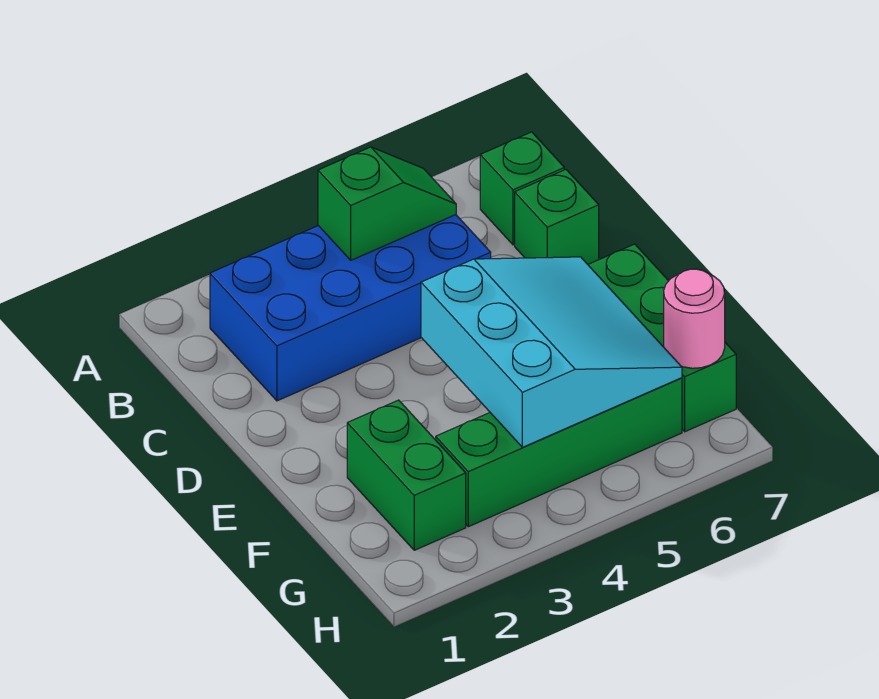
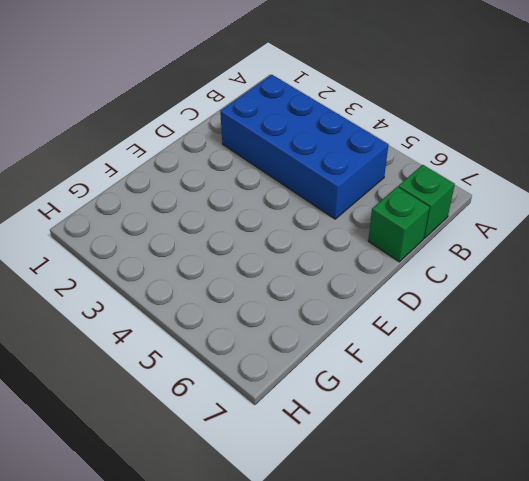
none -> green 1x3 brick [588,244,736,432]
none -> green 1x2 brick [347,400,466,550]

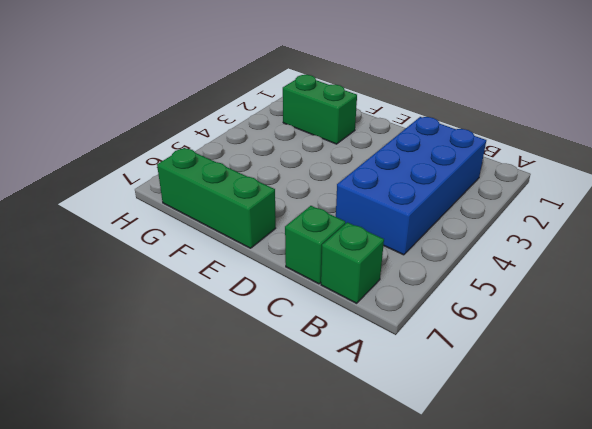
none -> green 1x4 brick [436,378,682,527]
none -> green 1x2 slope [318,147,456,260]

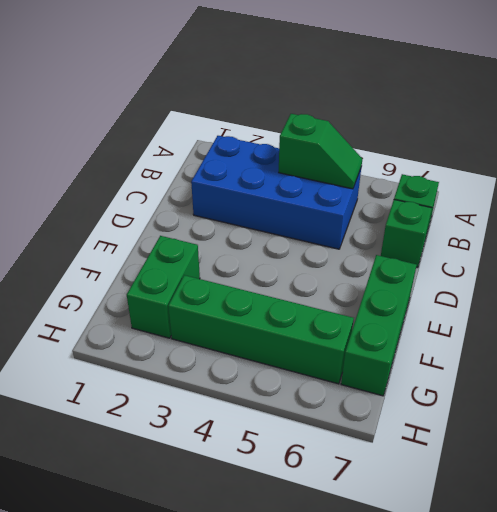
none -> cyan 3x3 slope [421,257,682,447]
none -> pink 1x1 round brick [664,269,725,368]

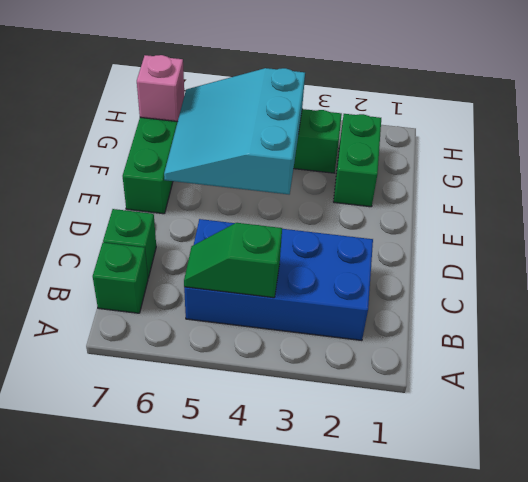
pink 1x1 brick [137,55,184,122] -> pink 1x1 round brick [664,269,725,368]

